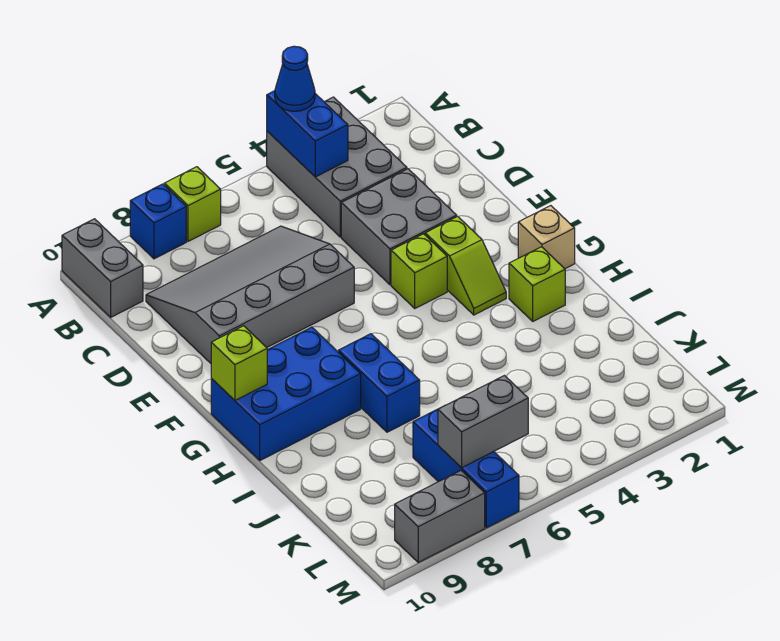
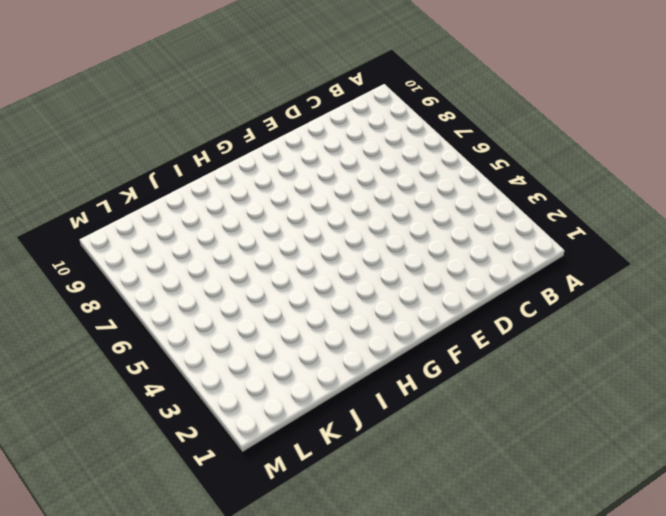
none -> grey 2x3 brick [267,97,407,237]
none -> lime 1x1 brick [164,167,221,241]
none -> blue 1x1 brick [130,184,186,259]

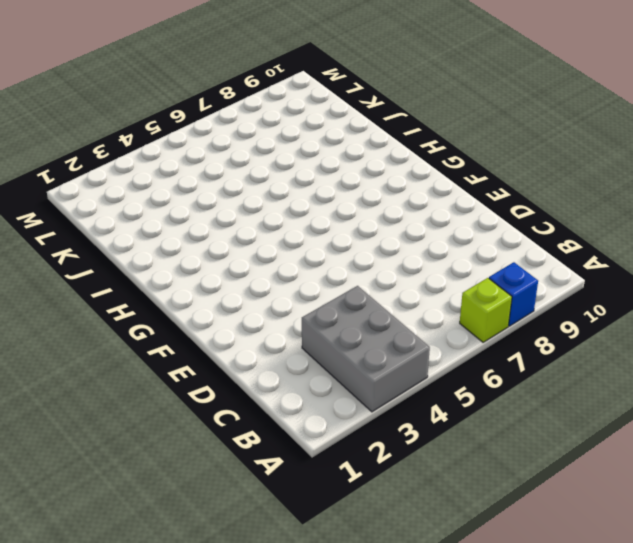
none -> grey 1x2 brick [62,219,143,317]
none -> grey 3x4 slope [146,226,354,363]
none -> grey 2x2 brick [341,169,457,285]

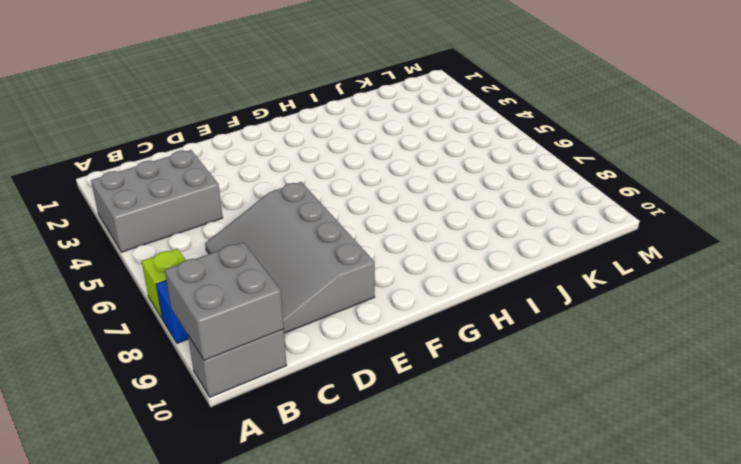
grey 2x2 brick [165,242,284,361] -> grey 2x2 brick moved to [341,169,457,285]
none -> lime 1x2 slope [425,216,506,315]
none -> lime 1x1 brick [391,234,447,308]
none -> tan 1x1 brick [518,206,575,269]

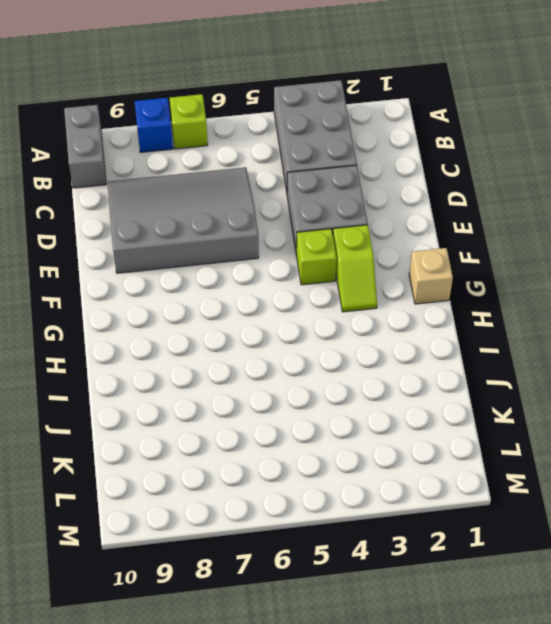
none -> blue 2x3 brick [211,327,361,460]
none -> lime 1x1 brick [509,247,565,321]
none -> blue 1x2 brick [338,334,420,432]

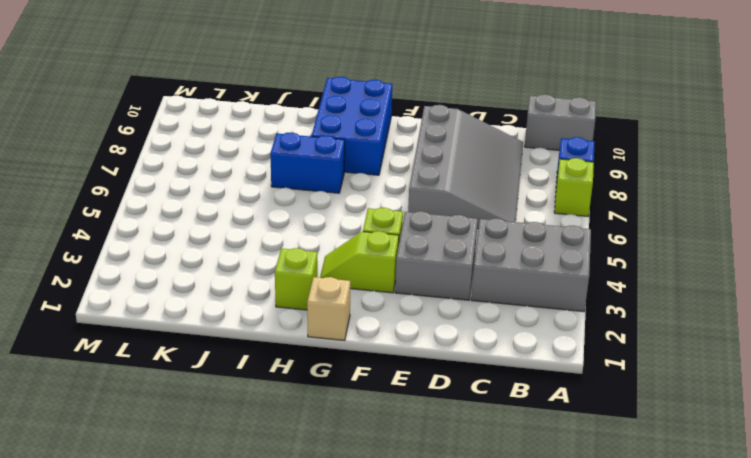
none -> blue 1x3 brick [413,409,519,528]
none -> grey 1x2 brick [395,471,485,562]
none -> blue 1x2 brick [267,91,348,177]

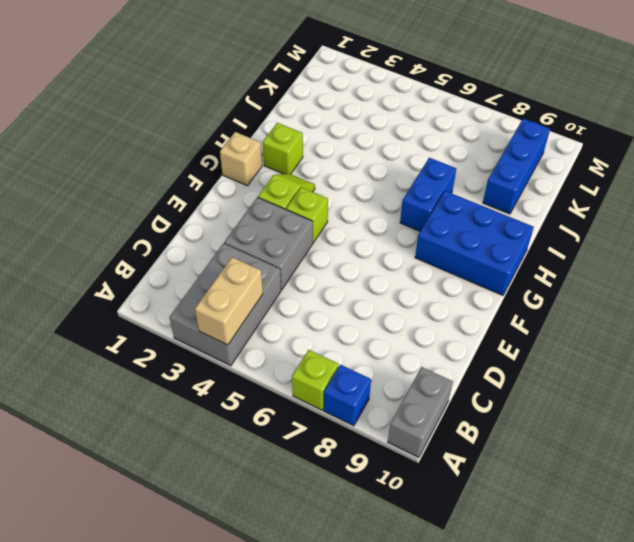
tan 1x2 brick [195,257,263,345] -> blue 1x2 brick [267,91,348,177]
blue 1x3 brick [483,119,550,214] -> blue 1x3 brick moved to [413,409,519,528]
none -> grey 3x4 slope [146,226,354,363]
none -> grey 1x2 brick [395,471,485,562]
none -> lime 1x1 brick [211,326,267,400]

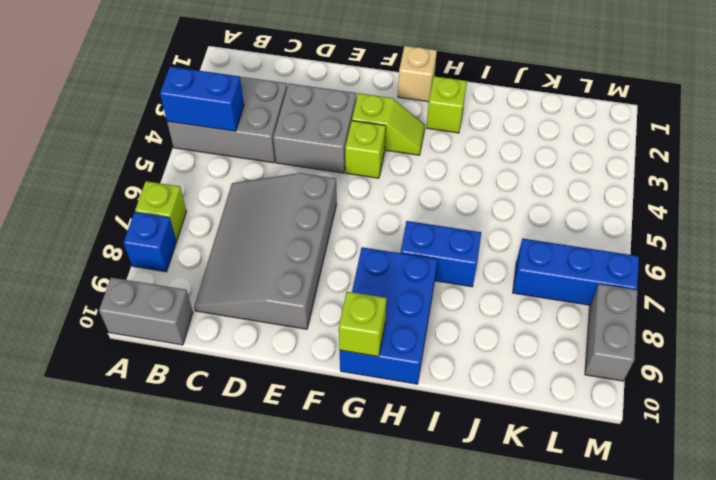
none -> grey 1x2 brick [438,376,528,467]
none -> blue 1x1 cone [275,46,315,111]

